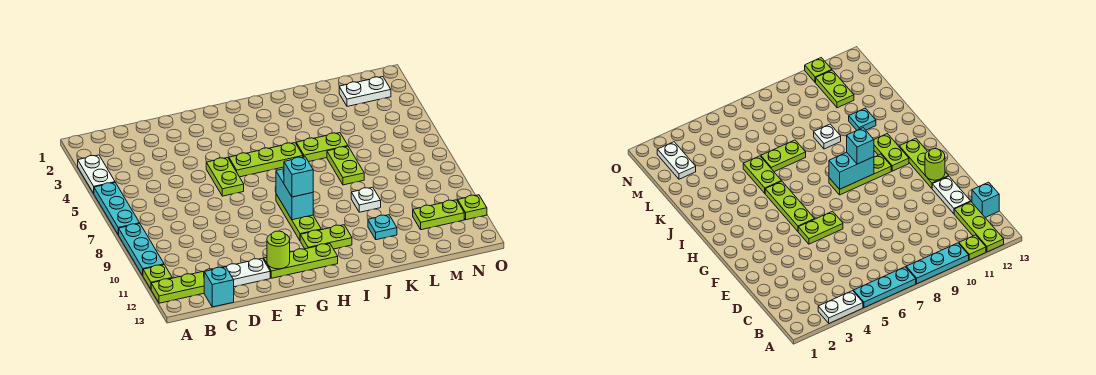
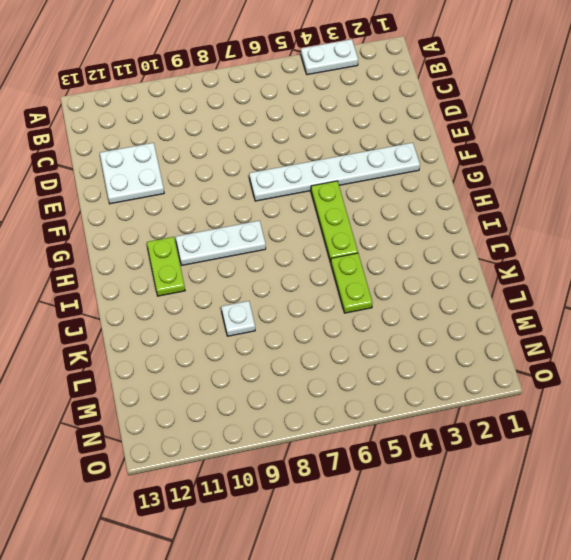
white 2x2 plate [100,143,164,204] -> white 1x2 plate [221,258,270,287]
white 1x6 plate [249,143,420,201] -> lime 1x2 plate [206,158,244,196]
white 1x3 plate [176,221,266,266] -> lime 1x3 plate [276,194,321,240]
none -> cyan 1x3 plate [94,183,140,235]
none -> cyan 1x3 plate [119,224,164,275]
none -> lime 1x1 plate [143,265,172,289]

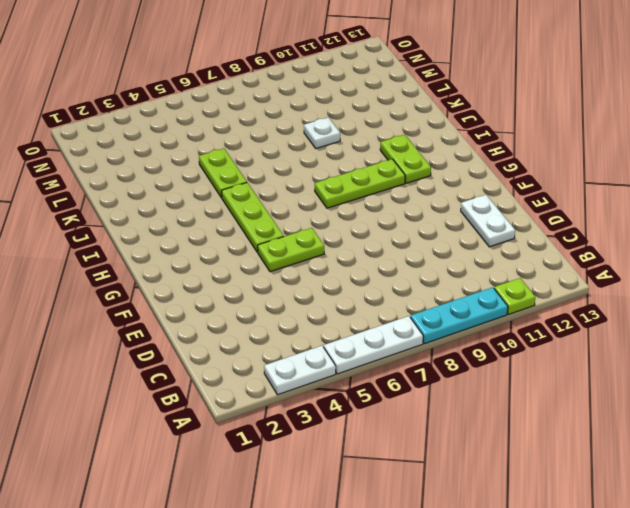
white 1x3 plate [324,316,423,374] -> cyan 1x3 plate [94,183,140,235]
none -> lime 1x3 plate [151,269,213,303]
none -> cyan 1x1 brick [204,267,234,307]
none -> lime 1x3 plate [264,243,338,278]

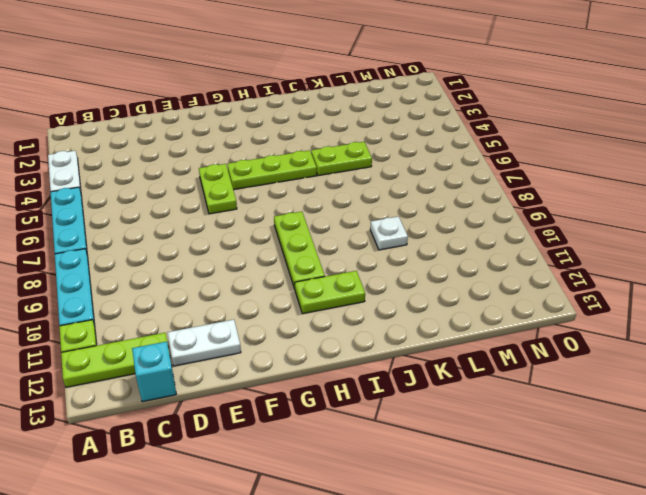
none -> lime 1x3 plate [264,243,338,278]
none -> lime 1x2 plate [327,146,364,185]
none -> cyan 1x1 plate [368,215,397,240]

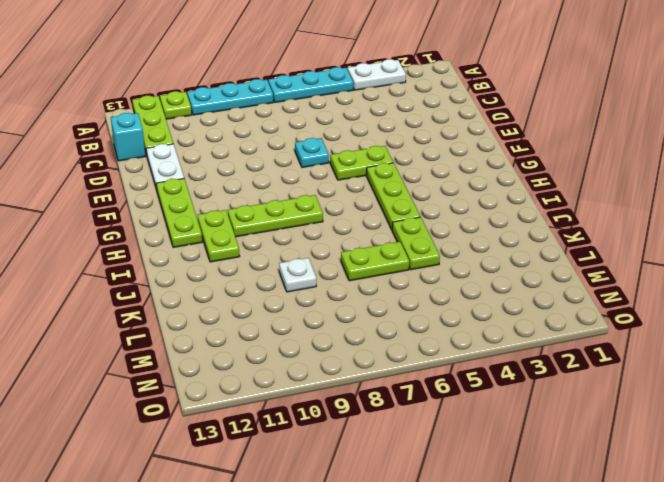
cyan 1x1 plate [295,138,329,167] -> cyan 1x1 plate moved to [368,215,397,240]
none -> white 1x2 plate [339,77,391,106]
none -> lime 1x2 plate [413,200,464,230]
none -> lime 1x1 plate [458,195,487,220]

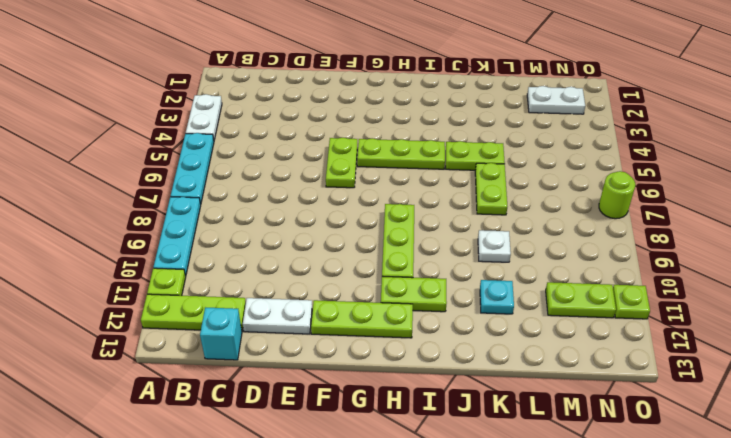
lime 1x1 round brick [599,171,635,219] -> lime 1x1 round brick moved to [267,231,290,269]
none -> cyan 1x2 brick [276,169,313,220]
none -> cyan 1x1 brick [284,157,313,197]

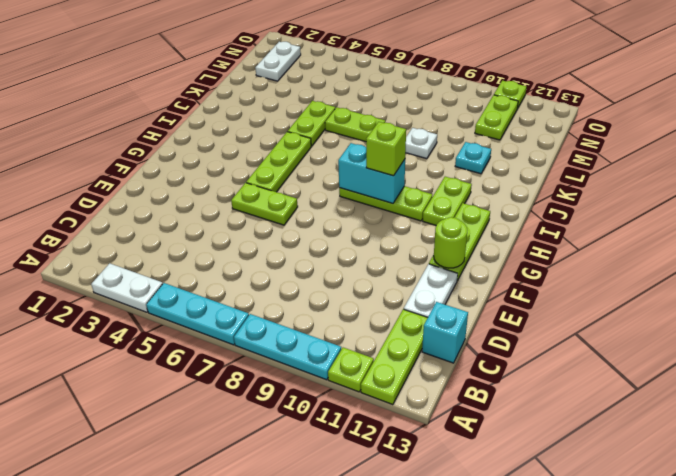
lime 1x1 brick [366,122,406,176] -> cyan 1x1 brick [284,157,313,197]

